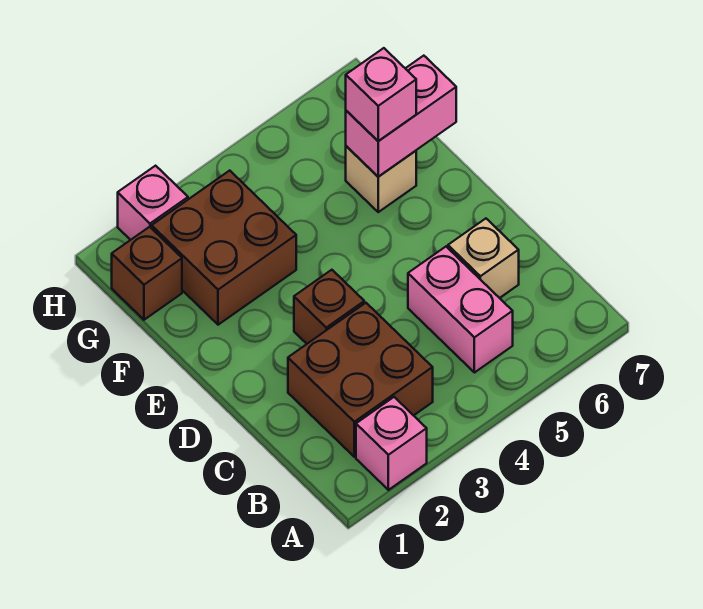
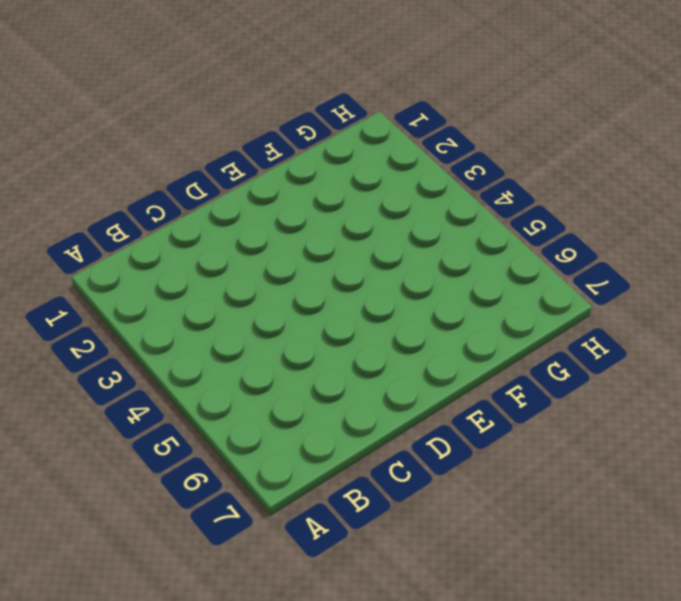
none -> pink 1x1 brick [356,397,427,490]
none -> brown 2x2 brick [288,303,433,457]

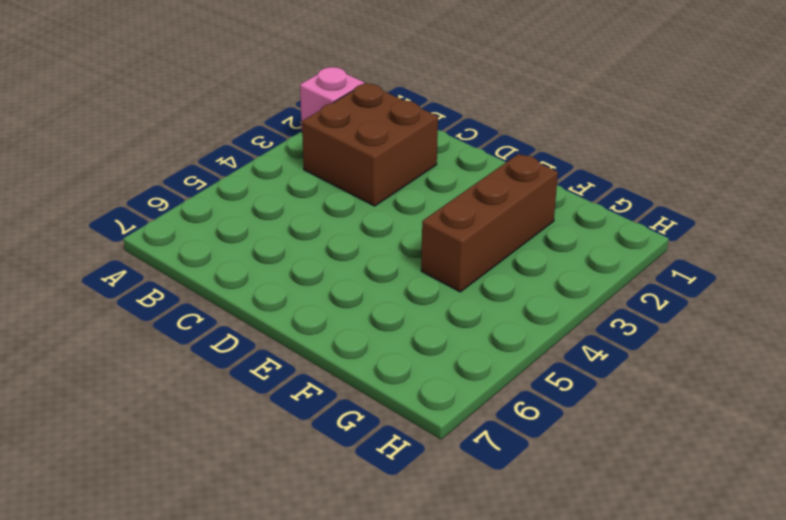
brown 1x3 brick [421,154,558,292] -> brown 2x2 brick [152,171,296,325]
none -> pink 1x2 brick [408,247,513,373]
none -> tan 1x1 brick [448,219,519,298]

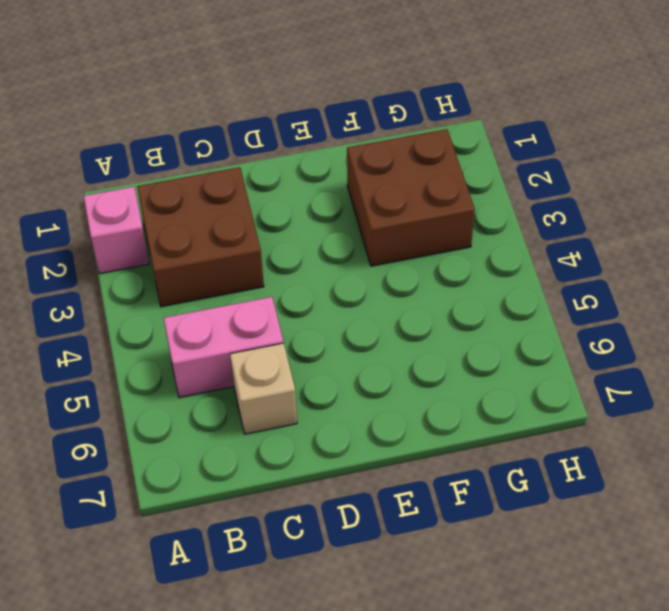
none -> brown 1x1 brick [294,270,364,344]
none -> tan 1x1 brick [346,146,416,212]

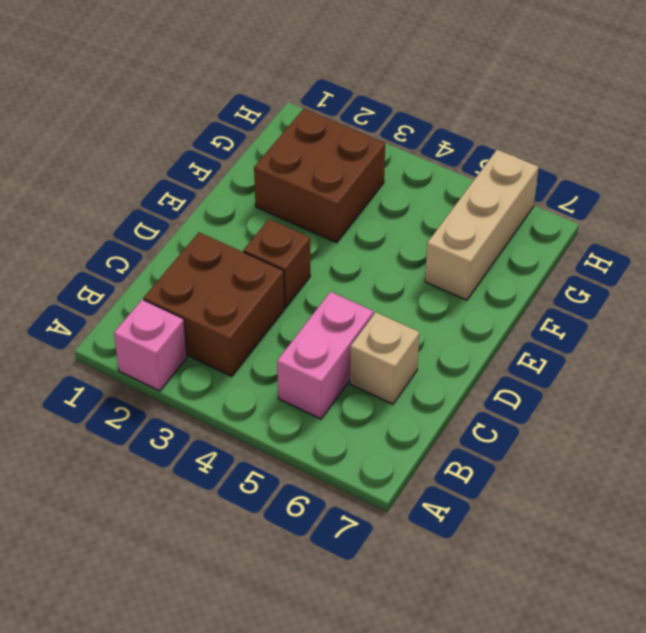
tan 1x3 brick [425,150,539,300] -> tan 1x1 brick [346,146,416,212]
none -> brown 1x1 brick [112,227,182,320]
none -> pink 1x1 brick [118,166,188,240]

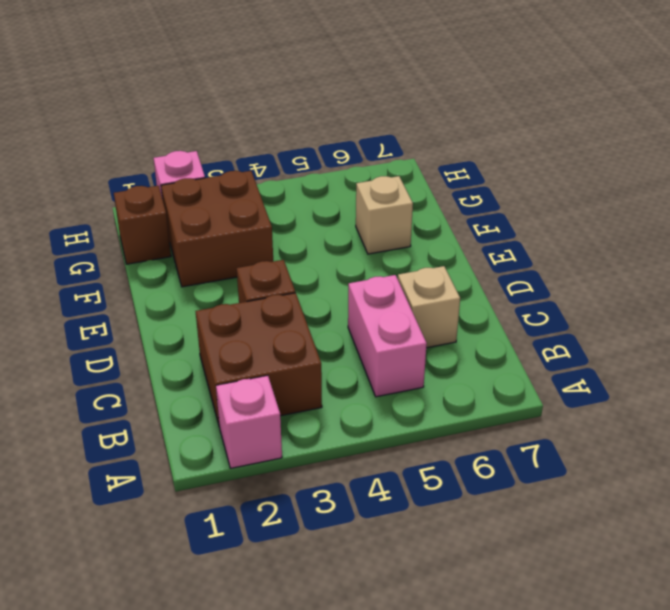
none -> pink 1x2 brick [346,56,456,177]
none -> pink 1x1 brick [346,48,416,141]

